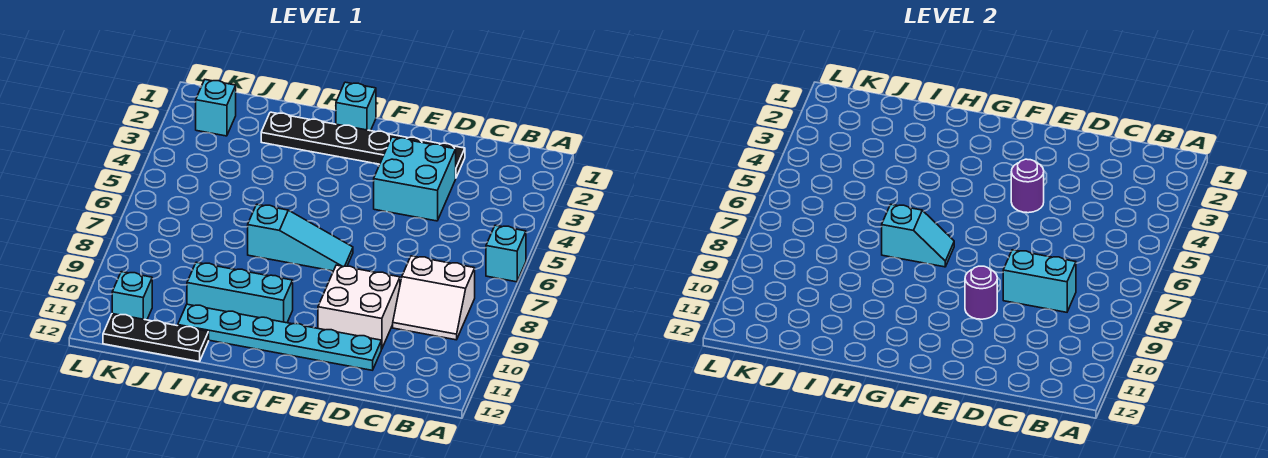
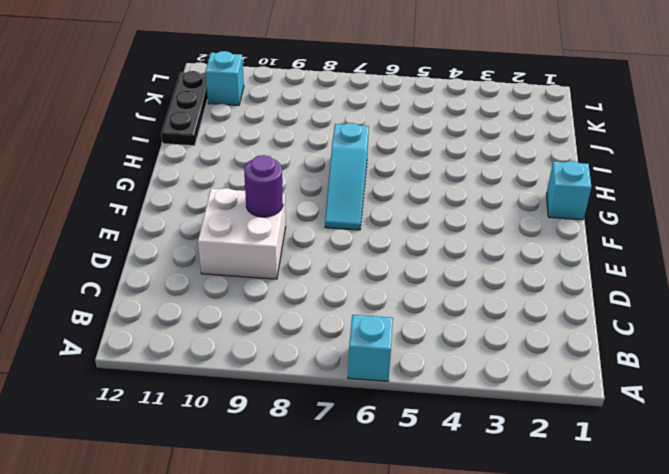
none -> white 2x2 slope [393,256,475,340]
none -> black 1x6 plate [261,112,465,177]
none -> cyan 2x2 brick [374,137,456,221]

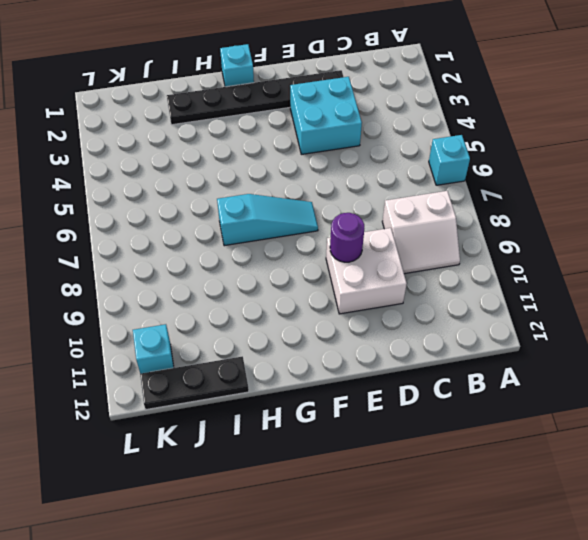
none -> cyan 1x6 plate [178,304,381,370]
none -> cyan 1x3 brick [187,262,293,323]
none -> cyan 1x1 brick [196,80,236,136]

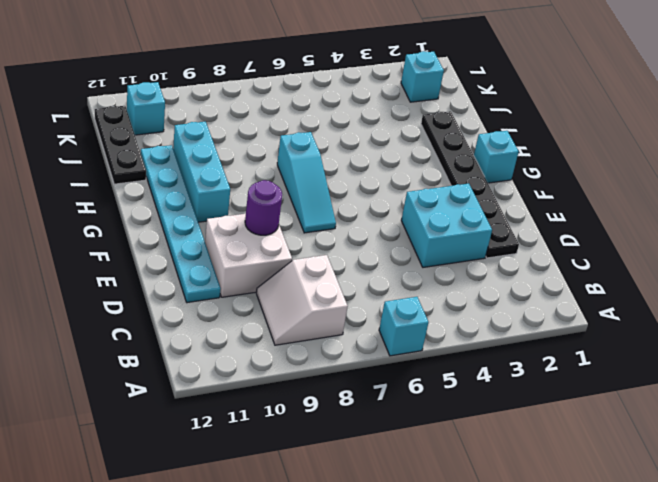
none -> cyan 1x2 brick [1003,250,1076,312]
none -> purple 1x1 round brick [1011,159,1044,213]
none -> cyan 1x2 slope [882,204,954,267]

